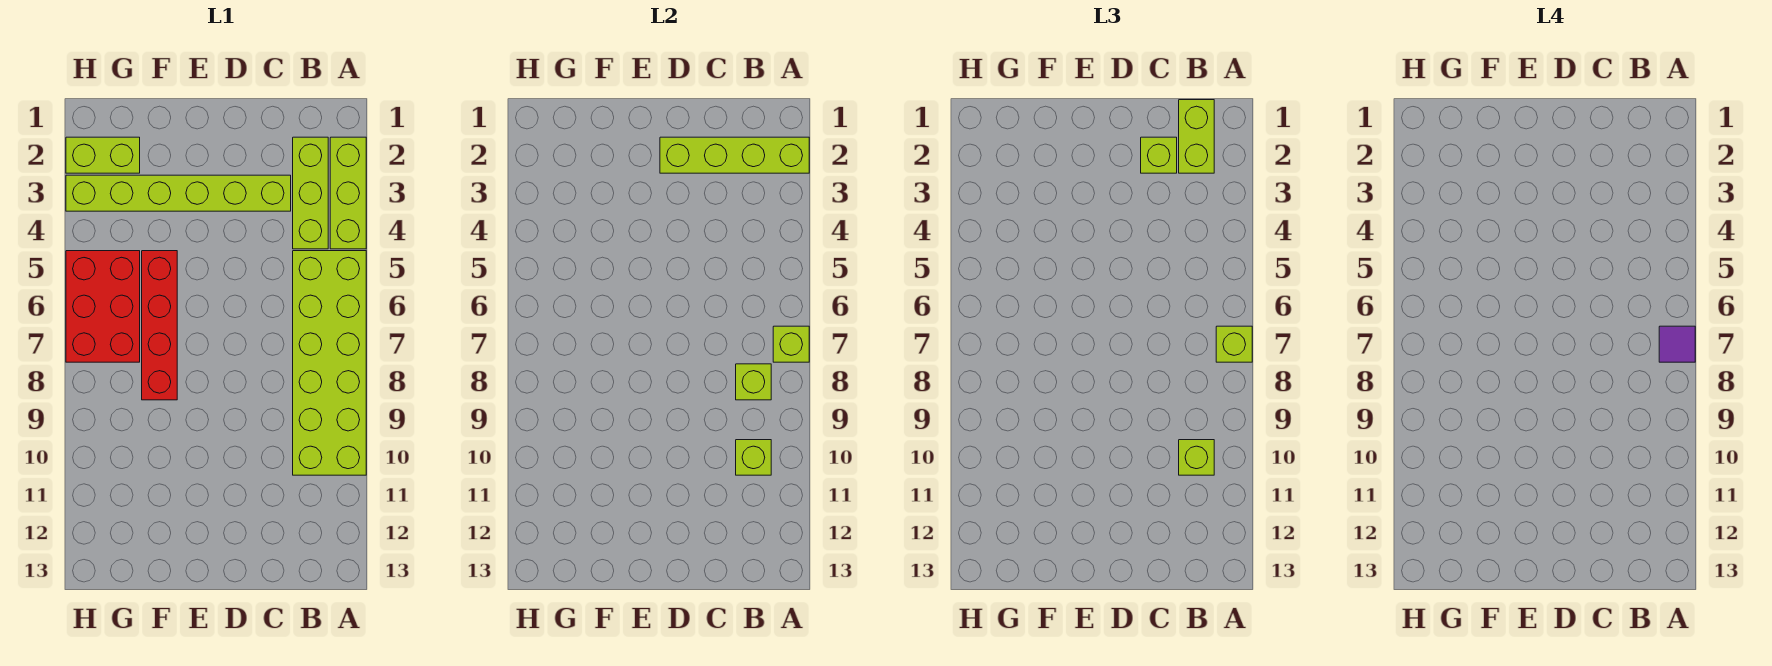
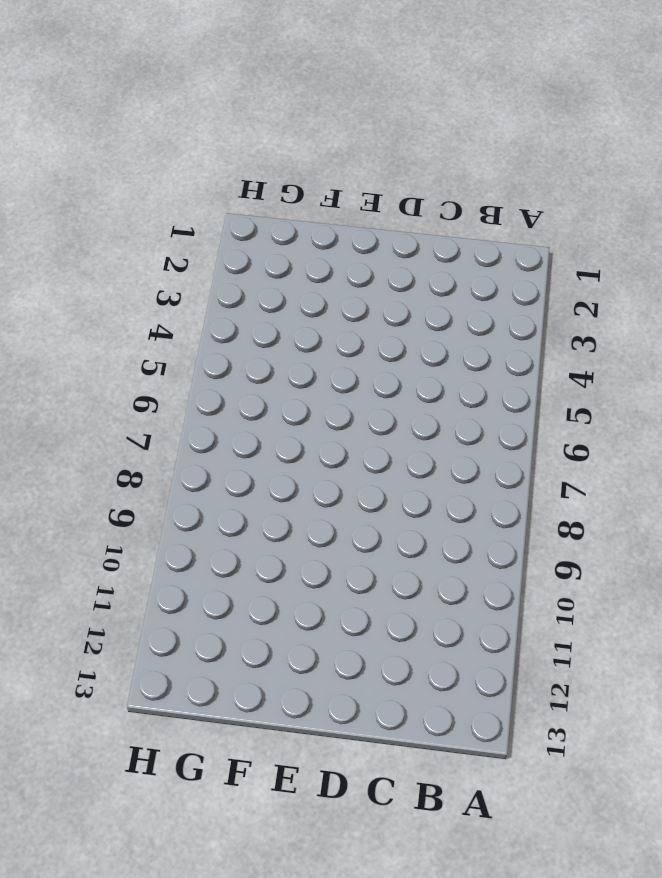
none -> lime 1x3 brick [330,137,366,249]
none -> lime 2x6 brick [293,251,366,475]
none -> lime 1x3 brick [293,137,328,249]

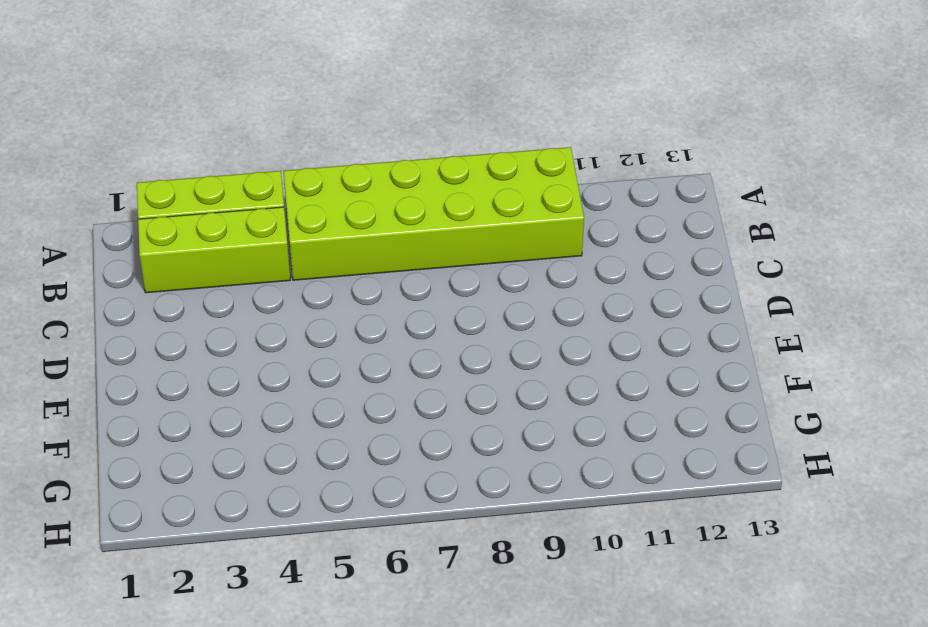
none -> lime 1x6 brick [66,175,291,211]
none -> red 1x4 brick [142,251,177,400]
none -> lime 1x2 brick [66,137,140,173]

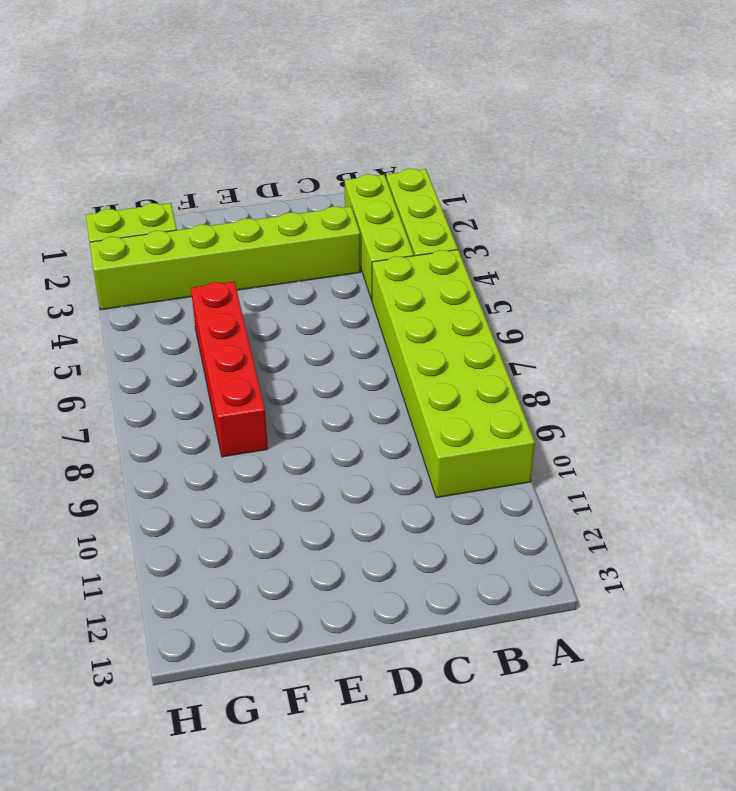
none -> red 2x3 brick [66,251,140,362]
none -> lime 1x4 brick [660,137,809,173]
none -> lime 1x1 brick [773,326,809,362]

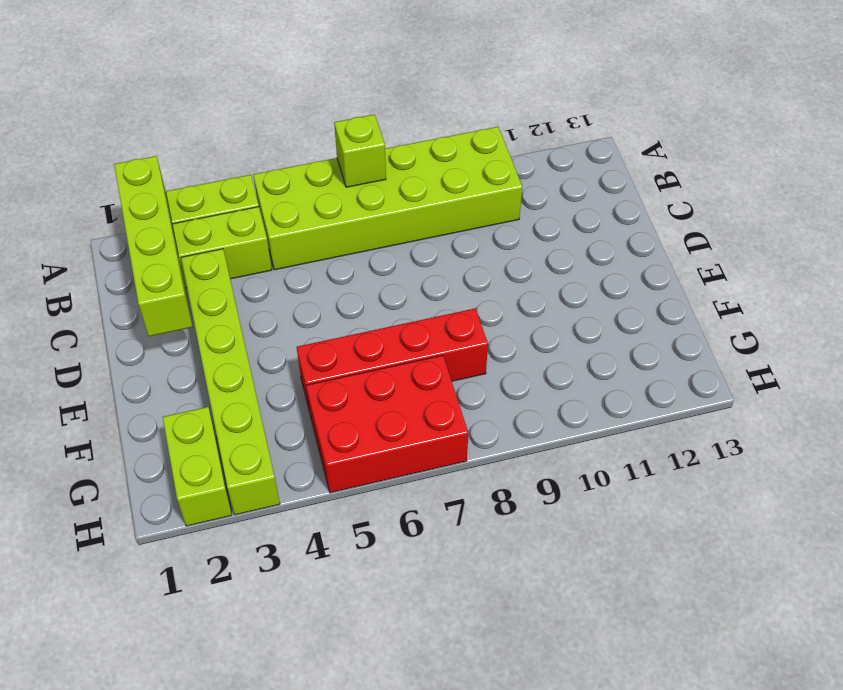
none -> lime 1x1 brick [736,364,771,400]
none -> lime 1x1 brick [736,440,771,475]
none -> lime 1x1 brick [1216,326,1252,362]

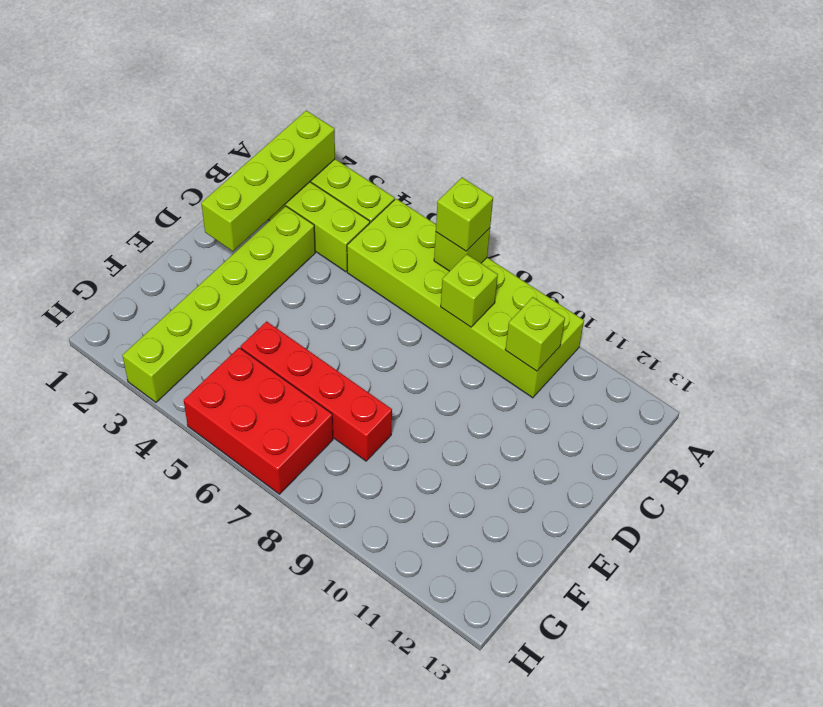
none -> lime 1x2 brick [66,137,140,173]
none -> lime 1x2 brick [1179,100,1214,173]
none -> lime 1x1 brick [1179,440,1214,475]

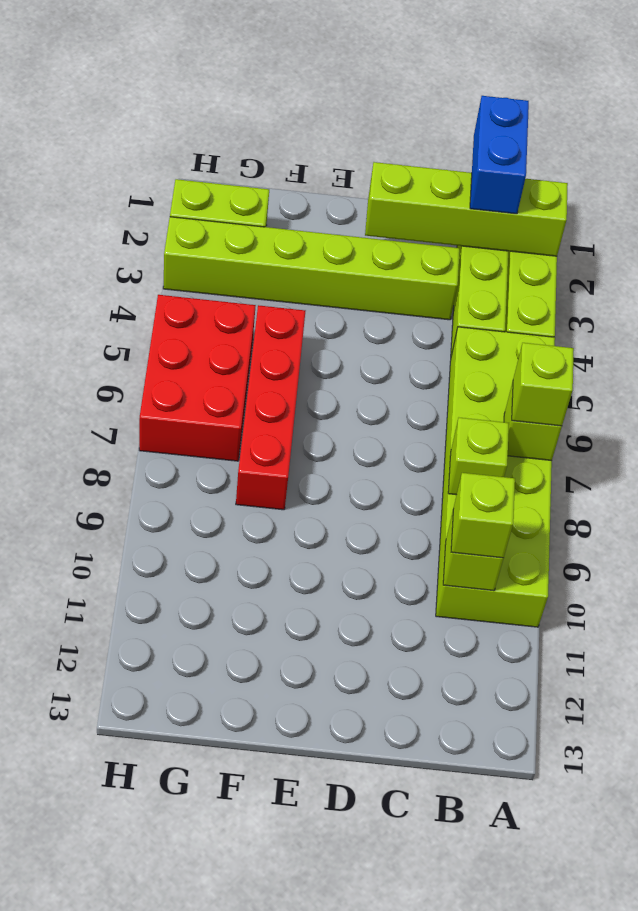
blue 1x2 brick [470,96,529,214] -> lime 1x2 brick [1179,100,1214,173]
none -> lime 1x1 brick [1141,137,1177,173]
none -> purple 1x1 tile [1659,326,1695,362]

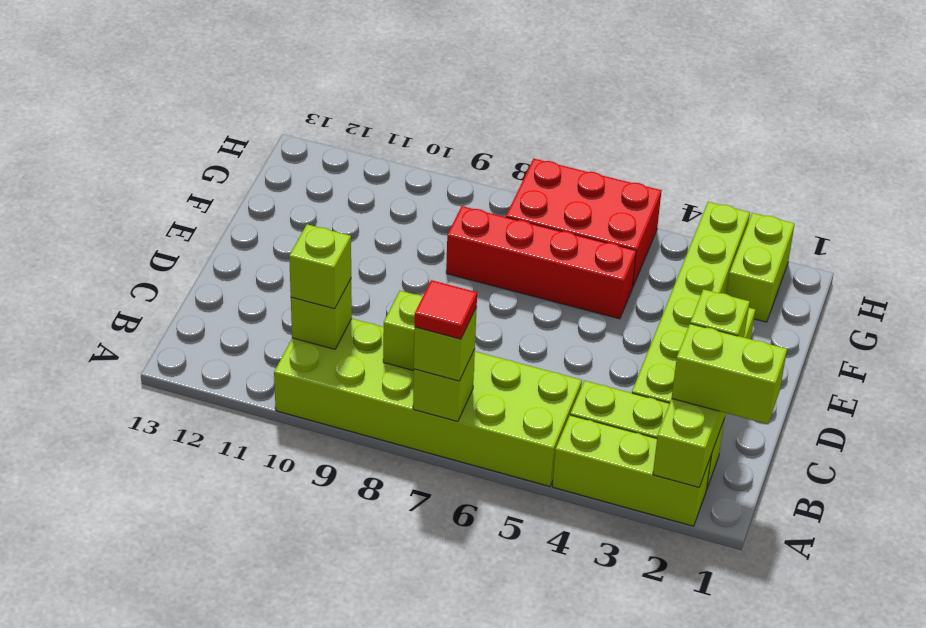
red 1x1 tile [415,280,477,339] -> purple 1x1 tile [1659,326,1695,362]

